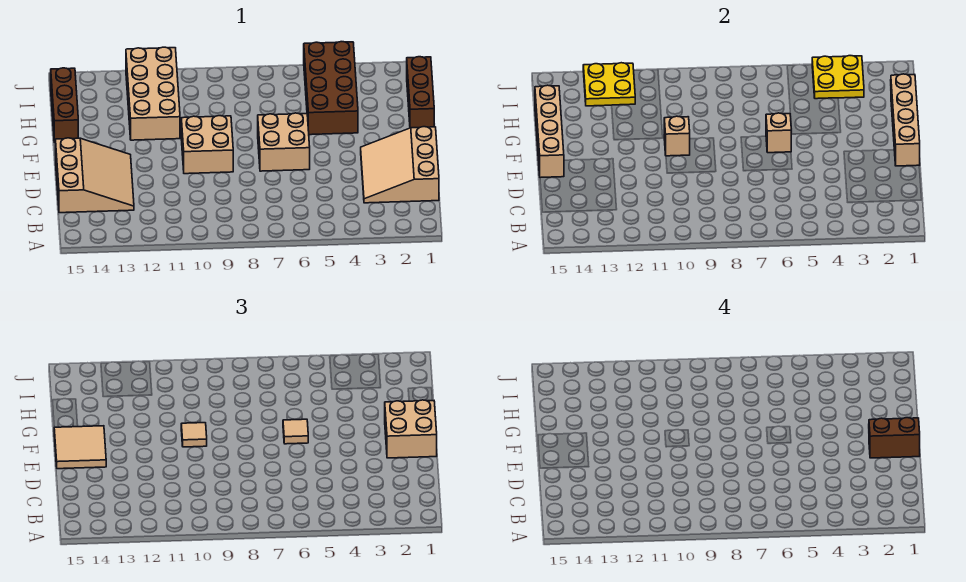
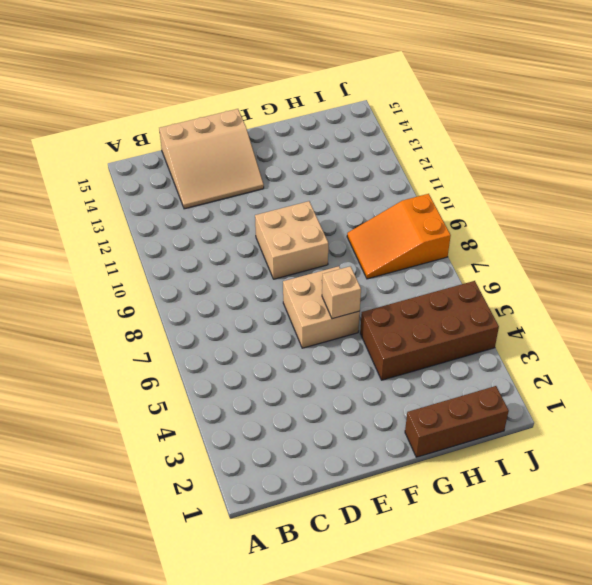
orange 2x3 slope [347,194,451,279] -> none
none -> tan 3x3 slope [361,127,439,203]
none -> tan 2x4 brick [126,47,180,140]
none -> brown 1x3 brick [51,68,78,143]

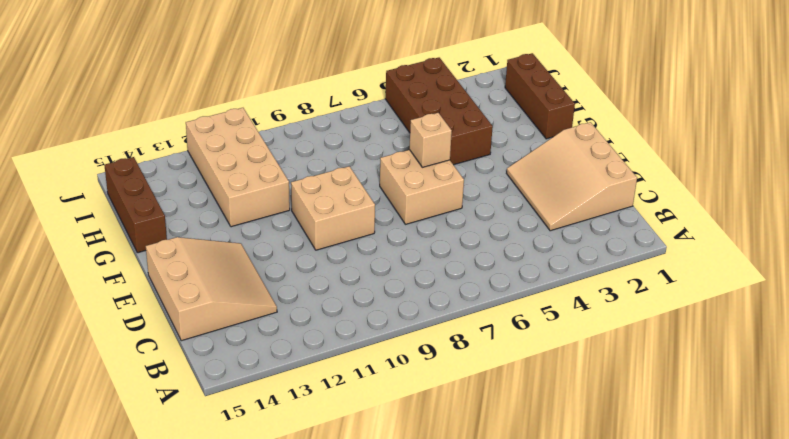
none -> tan 1x4 brick [891,74,920,166]
none -> tan 1x4 brick [535,85,564,178]
none -> tan 1x1 brick [664,116,690,156]

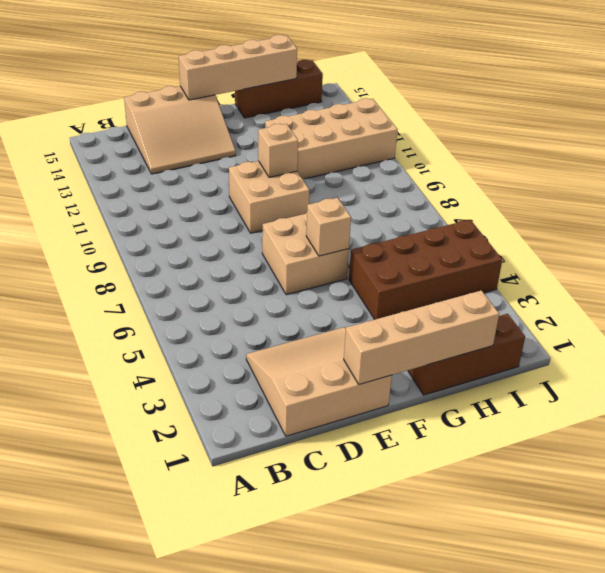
none -> yellow 2x2 plate [812,56,864,99]
none -> yellow 2x2 plate [583,63,635,106]
none -> tan 2x2 brick [385,400,437,458]

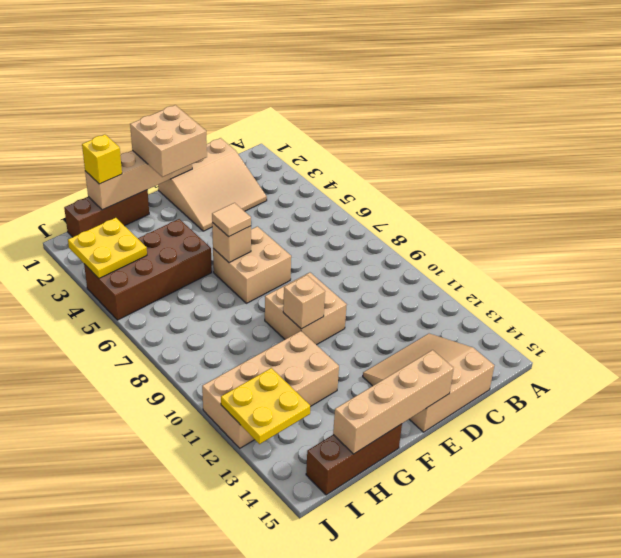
yellow 1x1 brick [82,135,122,184] -> none
none -> tan 2x2 tile [54,426,106,469]
none -> tan 1x1 tile [181,423,207,447]
none -> brown 1x2 brick [869,418,920,458]

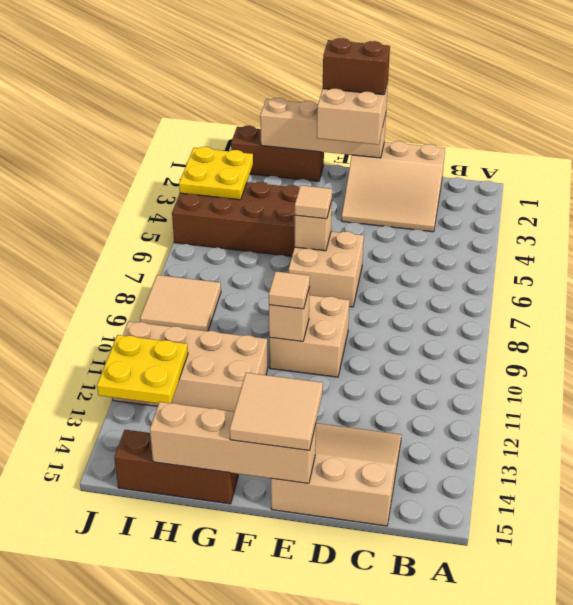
brown 1x2 brick [323,38,390,95] -> brown 1x2 brick turned to [869,418,920,458]
tan 2x2 tile [140,275,221,331] -> none

